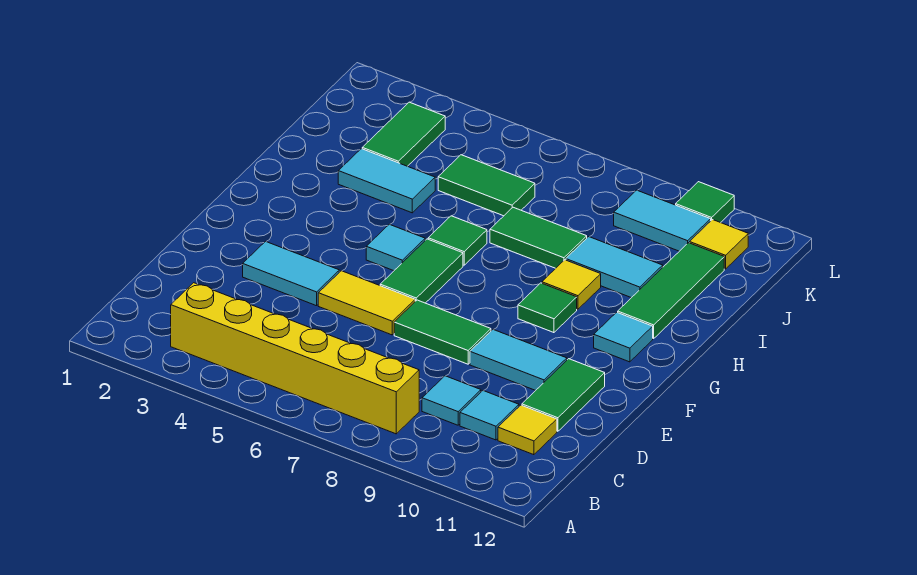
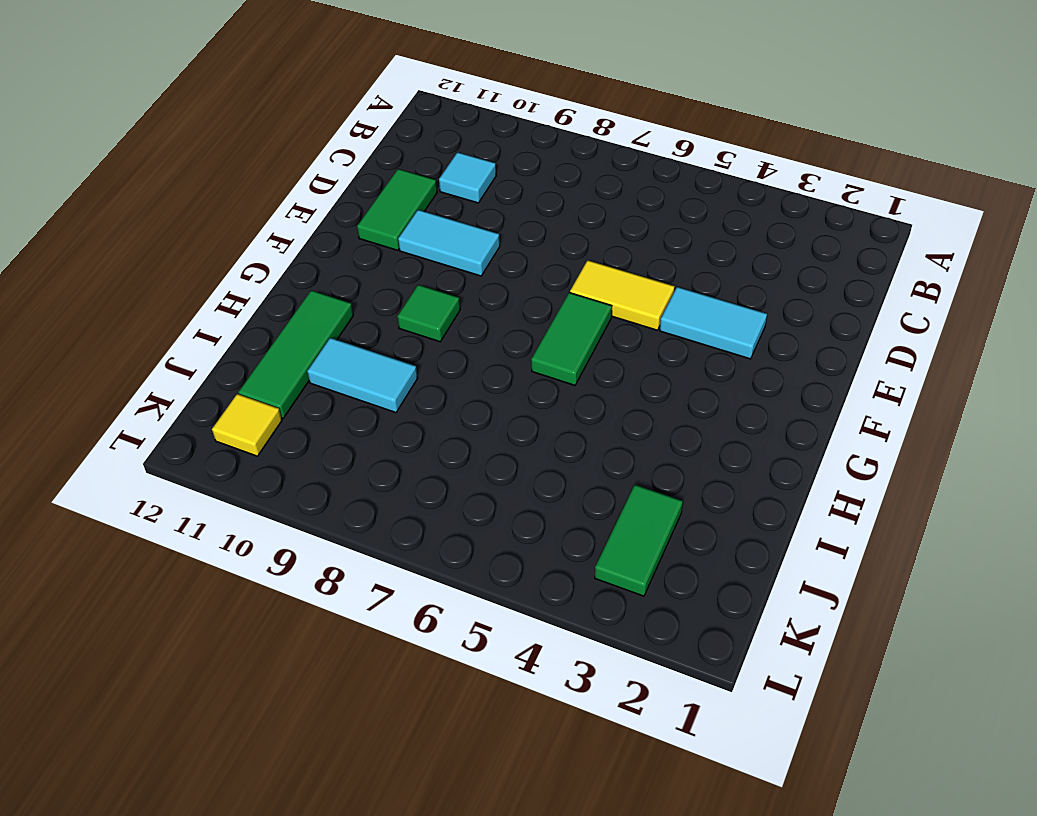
none -> yellow 1x6 brick [171,283,419,434]
none -> cyan 1x1 tile [422,376,481,425]
none -> yellow 1x1 tile [498,405,557,455]

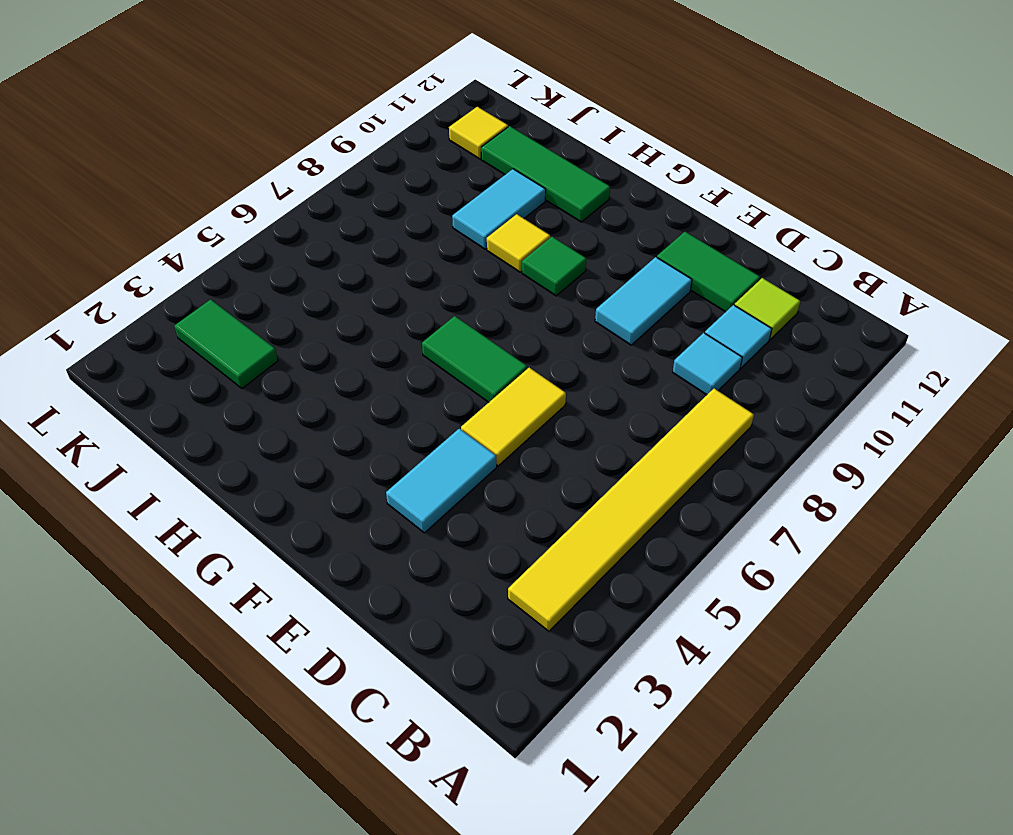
yellow 1x6 tile [508,389,754,631] -> yellow 1x6 brick [171,283,419,434]
lime 1x1 tile [735,278,800,339] -> yellow 1x1 tile [498,405,557,455]
none -> green 1x2 tile [394,300,491,364]
none -> cyan 1x1 tile [366,224,425,271]
none -> cyan 1x1 tile [594,312,653,362]

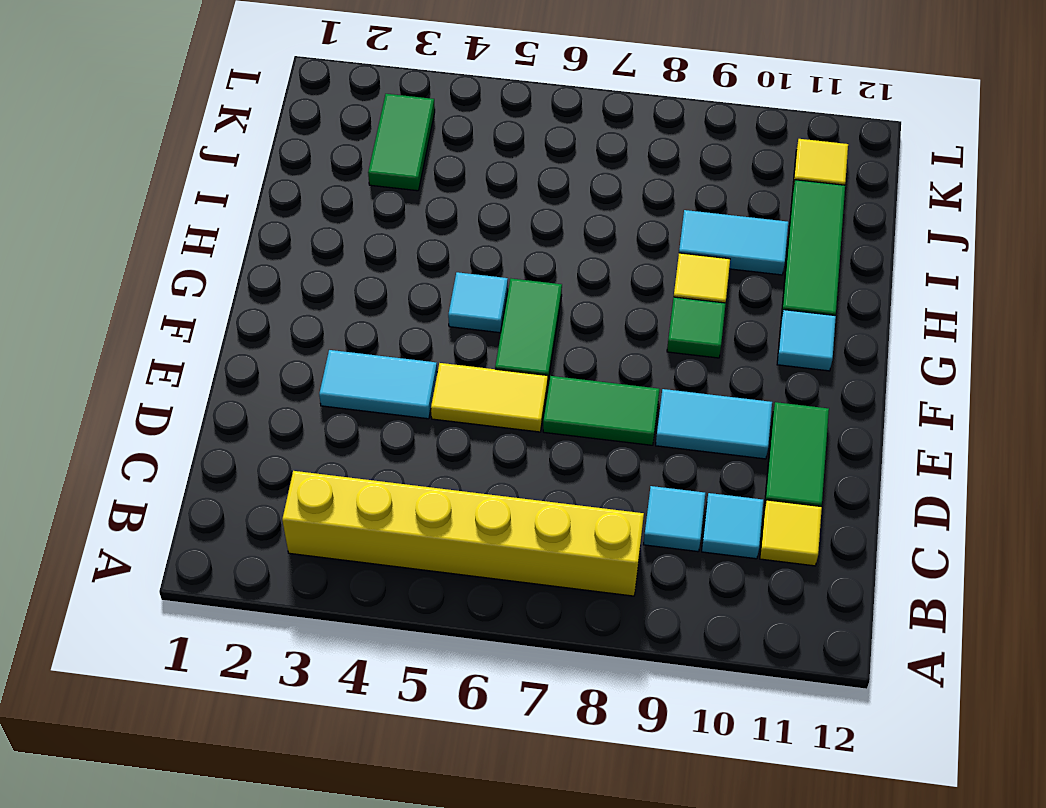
none -> green 1x1 tile [428,216,487,265]
none -> cyan 1x2 tile [338,149,435,213]
none -> green 1x2 tile [490,207,587,268]

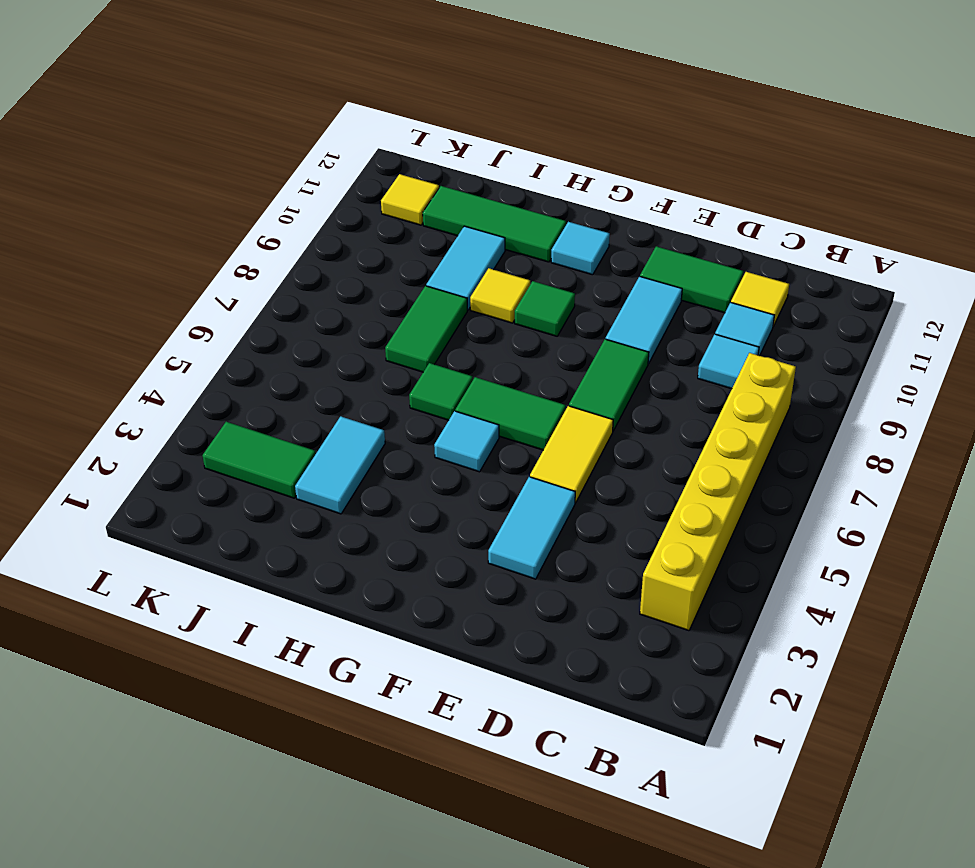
none -> green 1x2 tile [438,155,535,216]
none -> cyan 1x2 tile [614,190,711,251]
none -> green 1x1 tile [676,182,734,223]

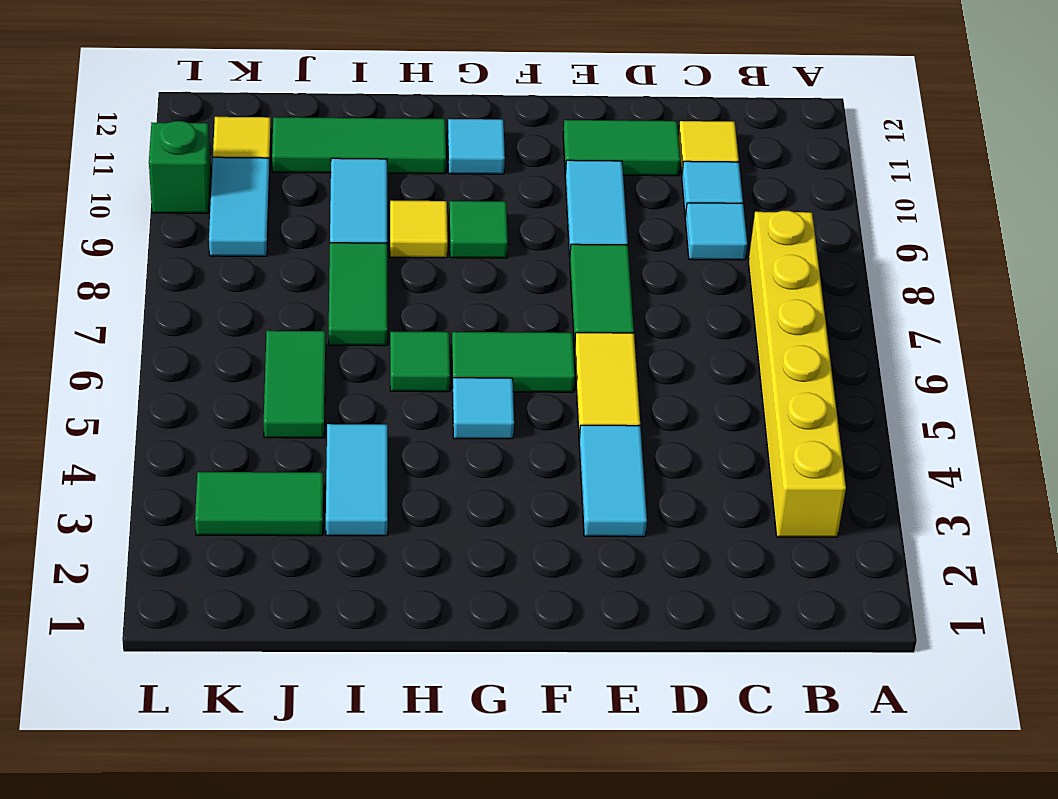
green 1x1 brick [149,121,211,213] -> green 1x1 tile [676,182,734,223]

